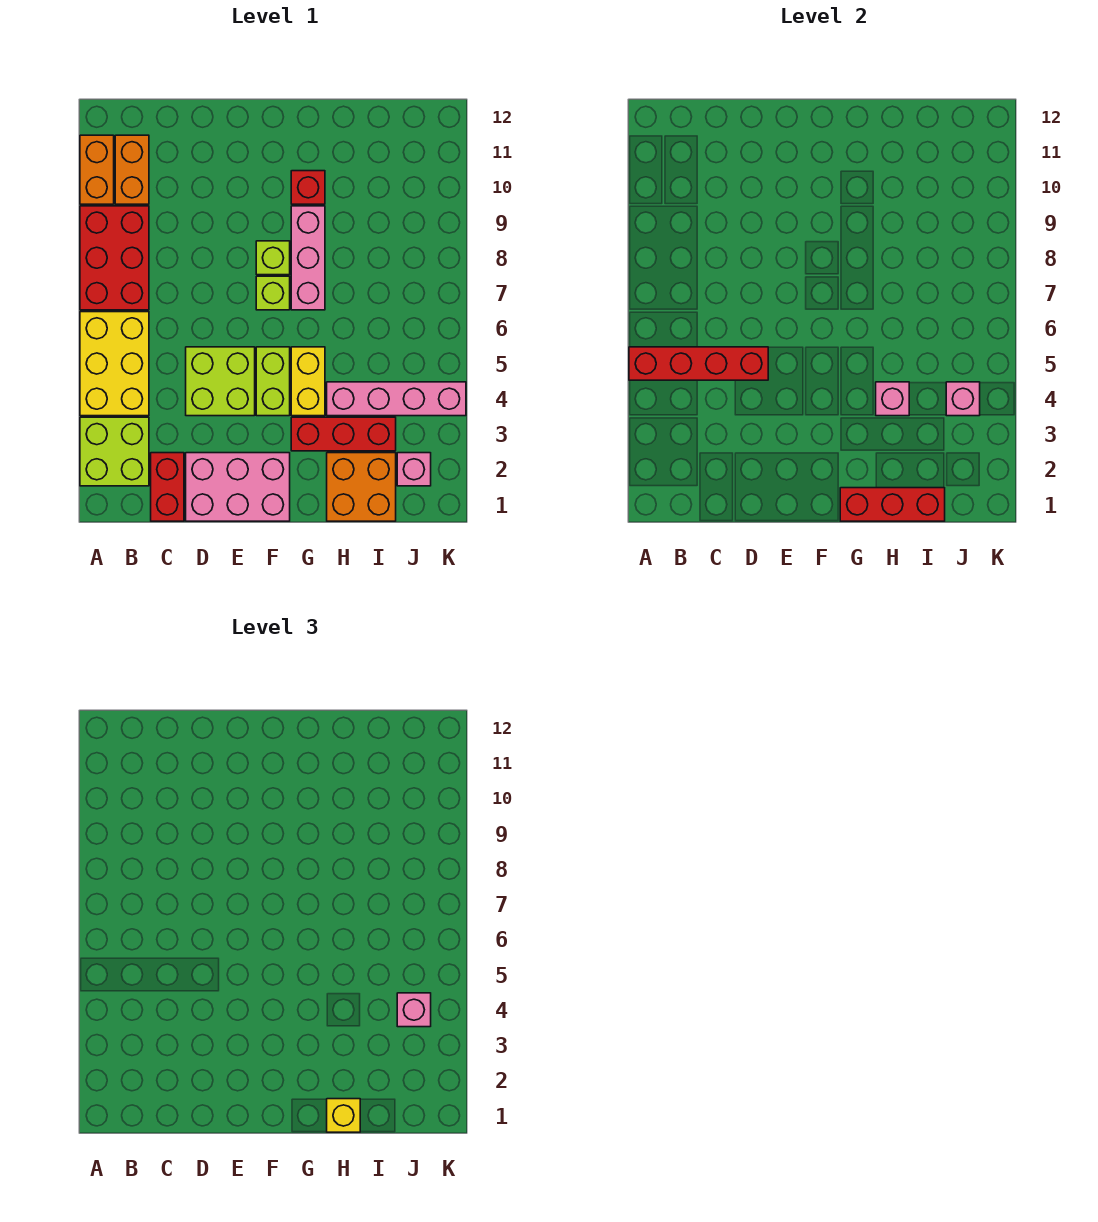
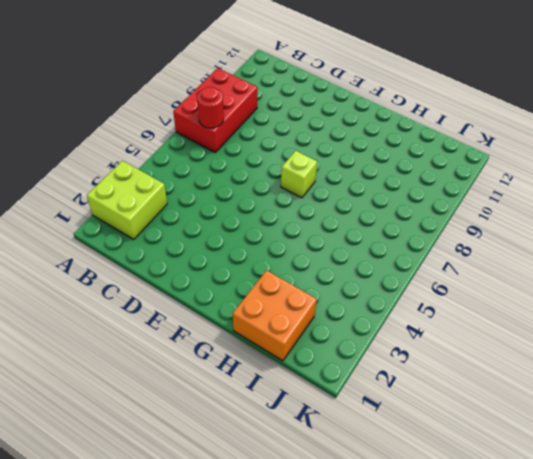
red 1x1 round brick [197,87,224,128] -> none
none -> yellow 2x3 brick [80,312,149,416]
none -> orange 1x2 brick [80,135,114,204]
none -> orange 1x2 brick [115,135,149,204]

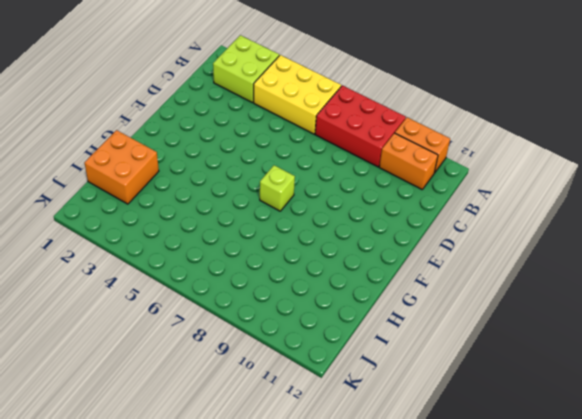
none -> red 1x2 brick [151,453,184,521]
none -> pink 2x3 brick [186,453,290,521]
none -> lime 2x2 brick [186,347,255,416]

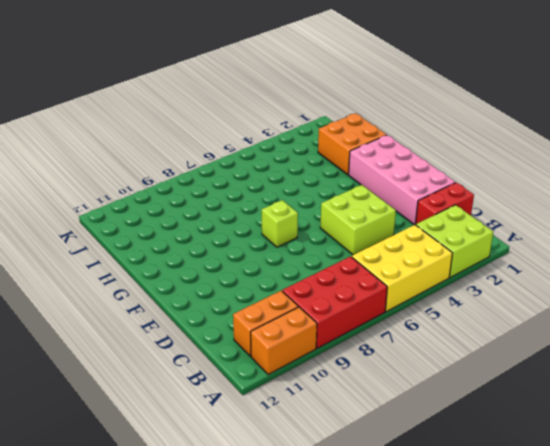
pink 2x4 brick [349,135,455,225] -> pink 2x3 brick [186,453,290,521]
none -> lime 1x2 brick [256,347,290,416]
none -> lime 1x1 brick [256,241,290,275]
none -> red 1x3 brick [291,417,396,451]

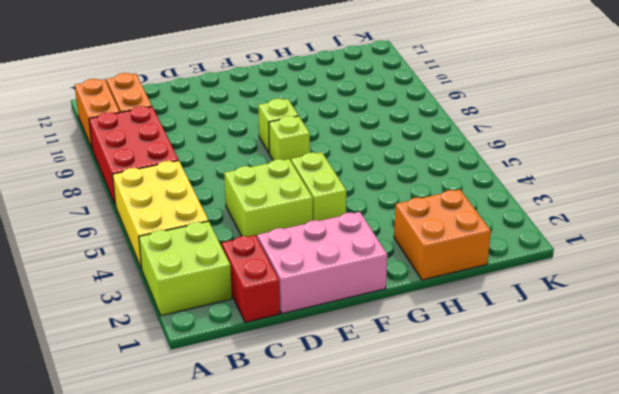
none -> red 1x3 brick [291,417,396,451]
none -> yellow 1x2 brick [291,347,325,416]
none -> pink 1x3 brick [291,206,325,310]

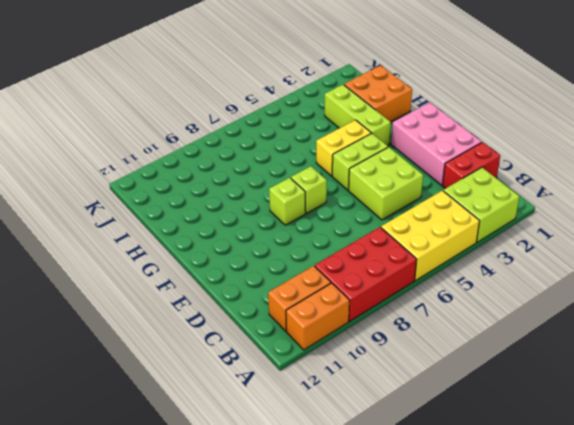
lime 1x3 brick [325,85,391,146] -> red 1x3 brick [291,417,396,451]
none -> pink 1x3 brick [291,206,325,310]
none -> red 1x1 brick [291,171,325,204]
none -> pink 1x4 brick [327,382,466,416]

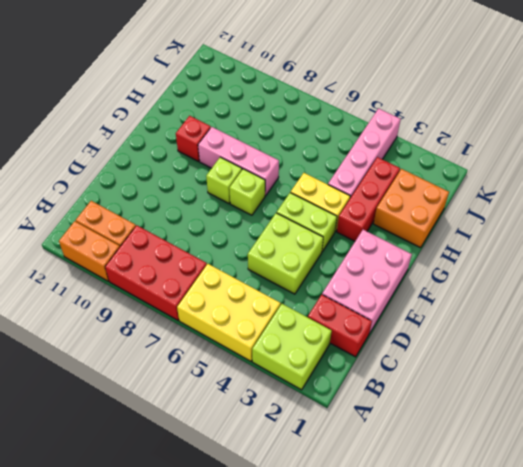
none -> pink 1x1 brick [397,453,431,486]
none -> red 1x4 brick [629,347,768,380]
none -> red 1x3 brick [840,488,945,521]

